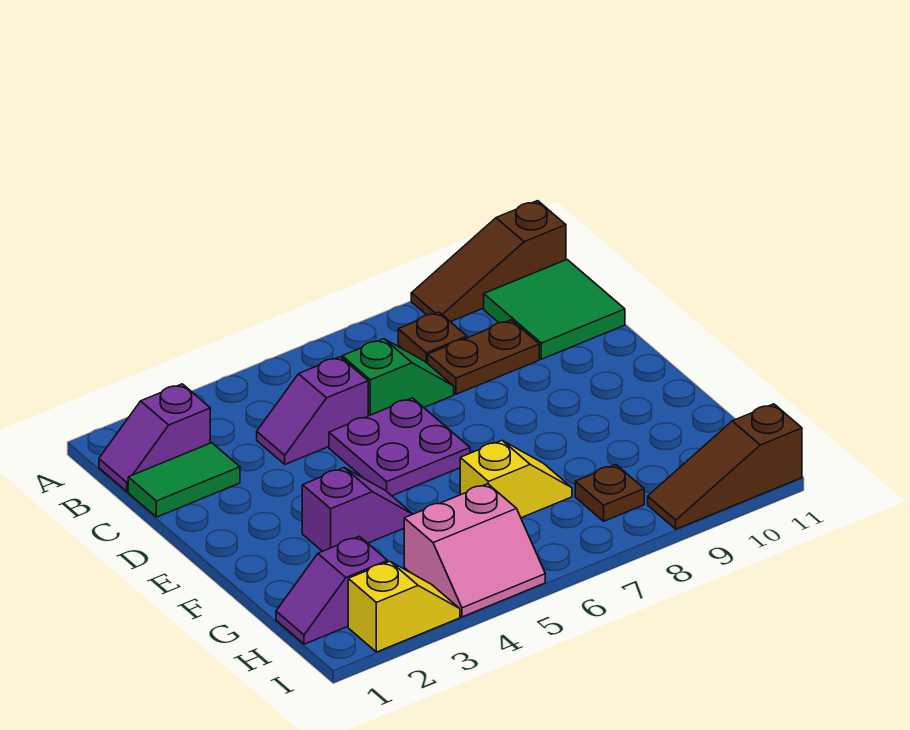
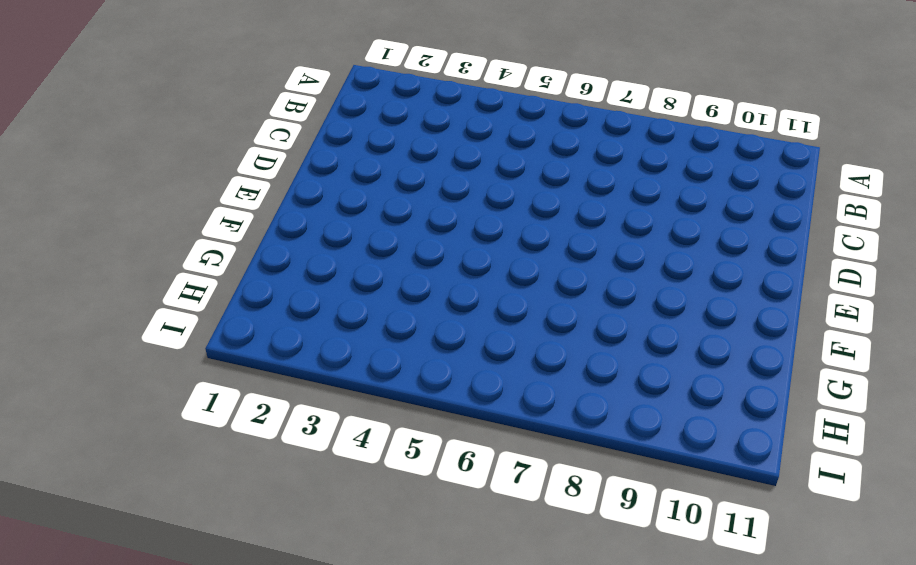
none -> brown 1x3 slope [411,201,566,322]
none -> purple 1x2 slope [99,384,210,492]
none -> brown 1x1 plate [398,312,467,363]

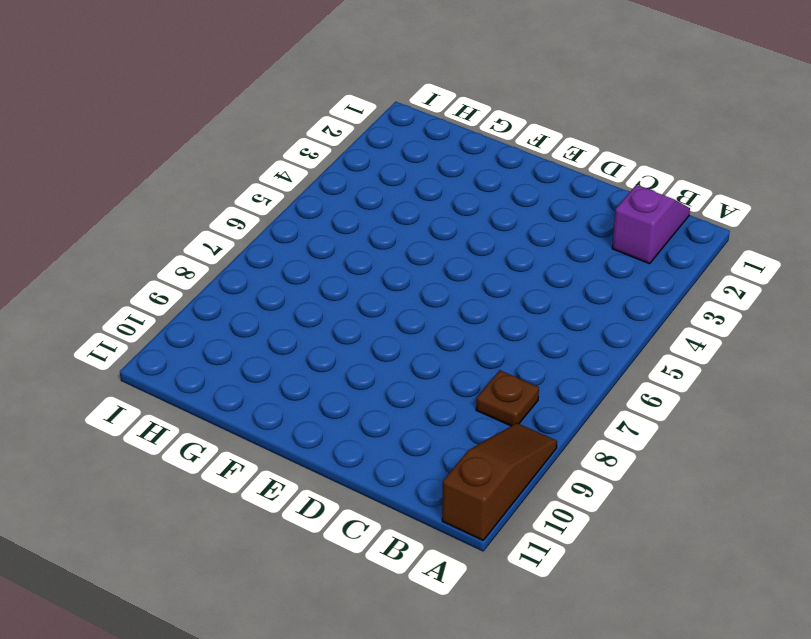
none -> green 2x2 tile [484,260,625,359]
none -> green 1x2 tile [128,443,240,517]
none -> purple 1x2 slope [257,357,368,464]

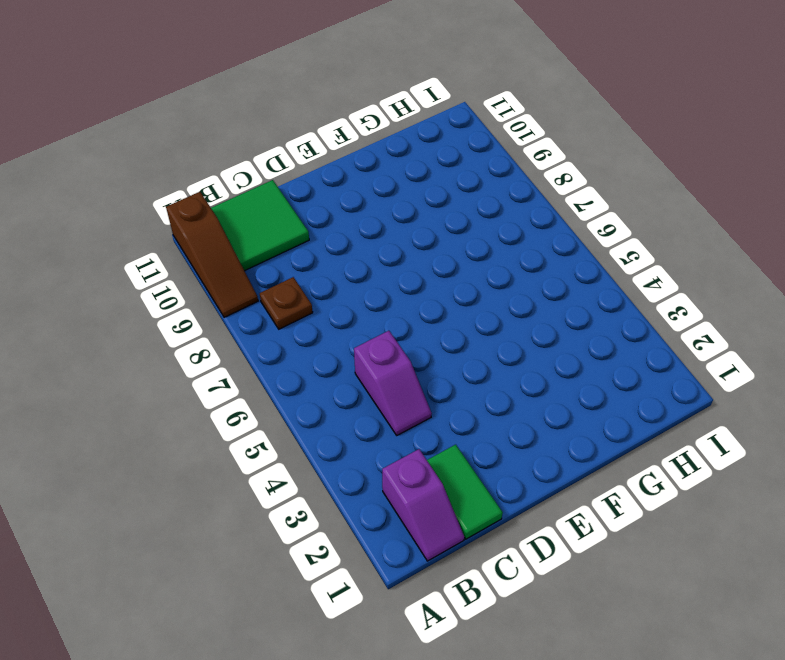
none -> green 1x2 slope [342,339,454,416]
none -> brown 1x2 plate [428,320,539,394]
none -> purple 2x2 plate [329,398,470,496]

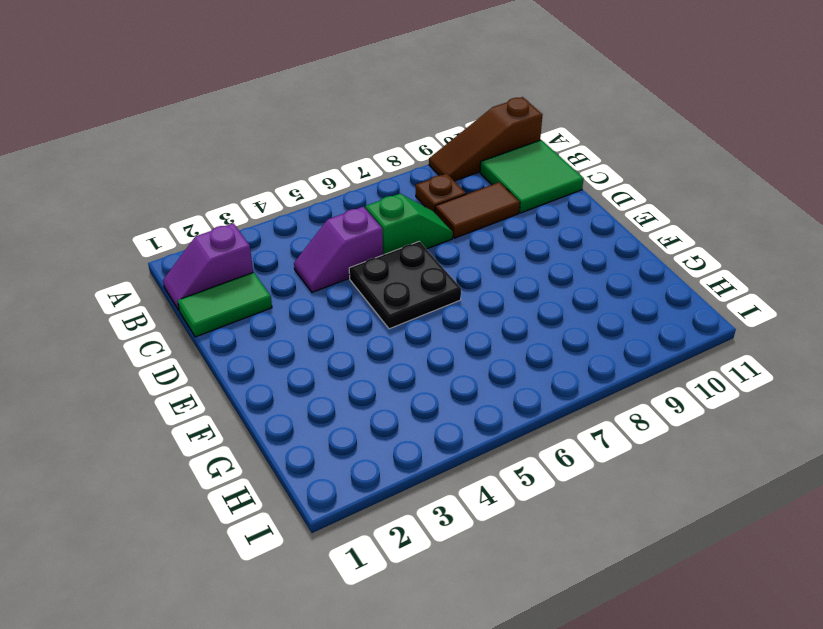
brown 1x2 tile [435,182,520,238] -> brown 1x2 plate [428,320,539,394]
black 2x2 plate [349,241,461,329] -> purple 2x2 plate [329,398,470,496]
none -> purple 1x2 slope [302,468,413,551]
none -> yellow 1x2 slope [460,440,572,518]
none -> purple 1x2 slope [276,536,388,644]

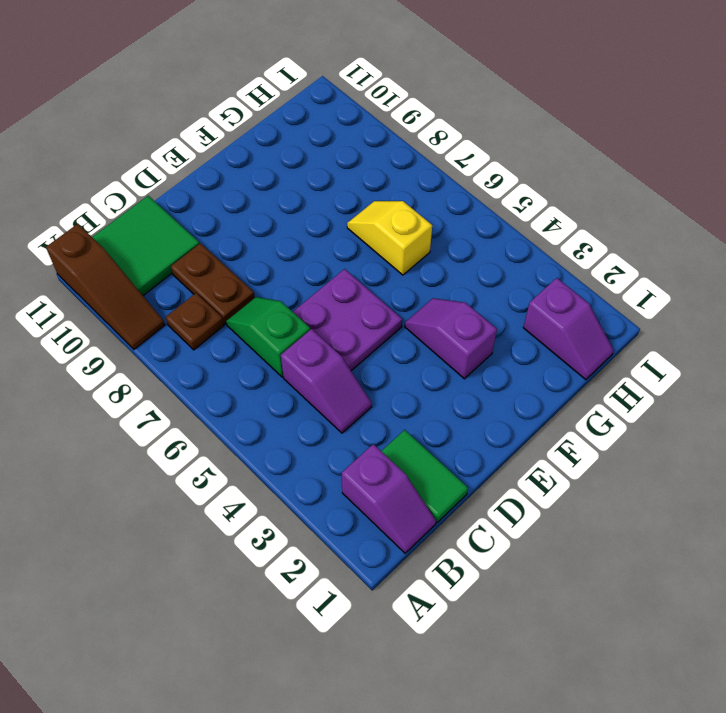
none -> pink 2x2 slope [404,484,545,617]
none -> brown 1x1 plate [575,465,644,521]
none -> yellow 1x2 slope [348,561,460,652]

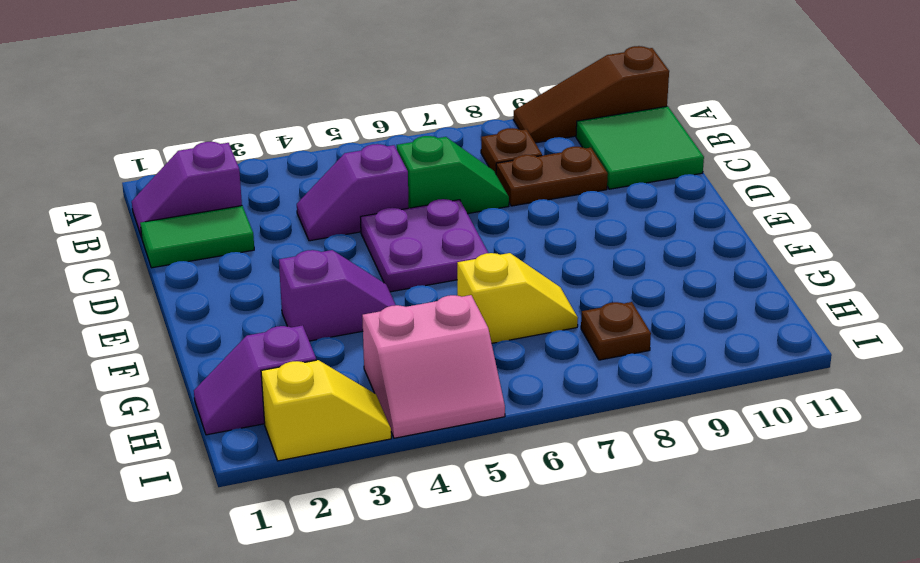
none -> brown 1x3 slope [648,404,802,529]

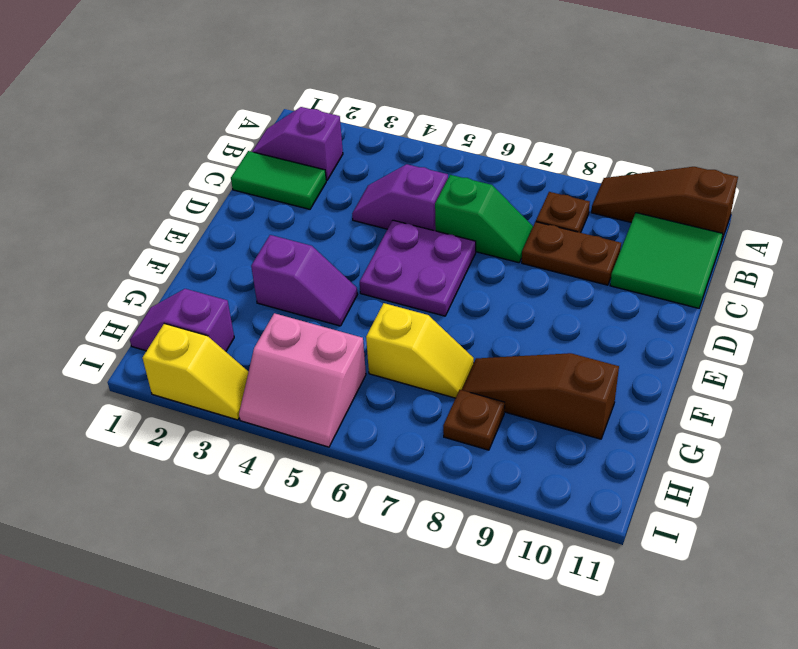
brown 1x3 slope [462,353,619,439] -> brown 1x3 slope moved to [648,404,802,529]

